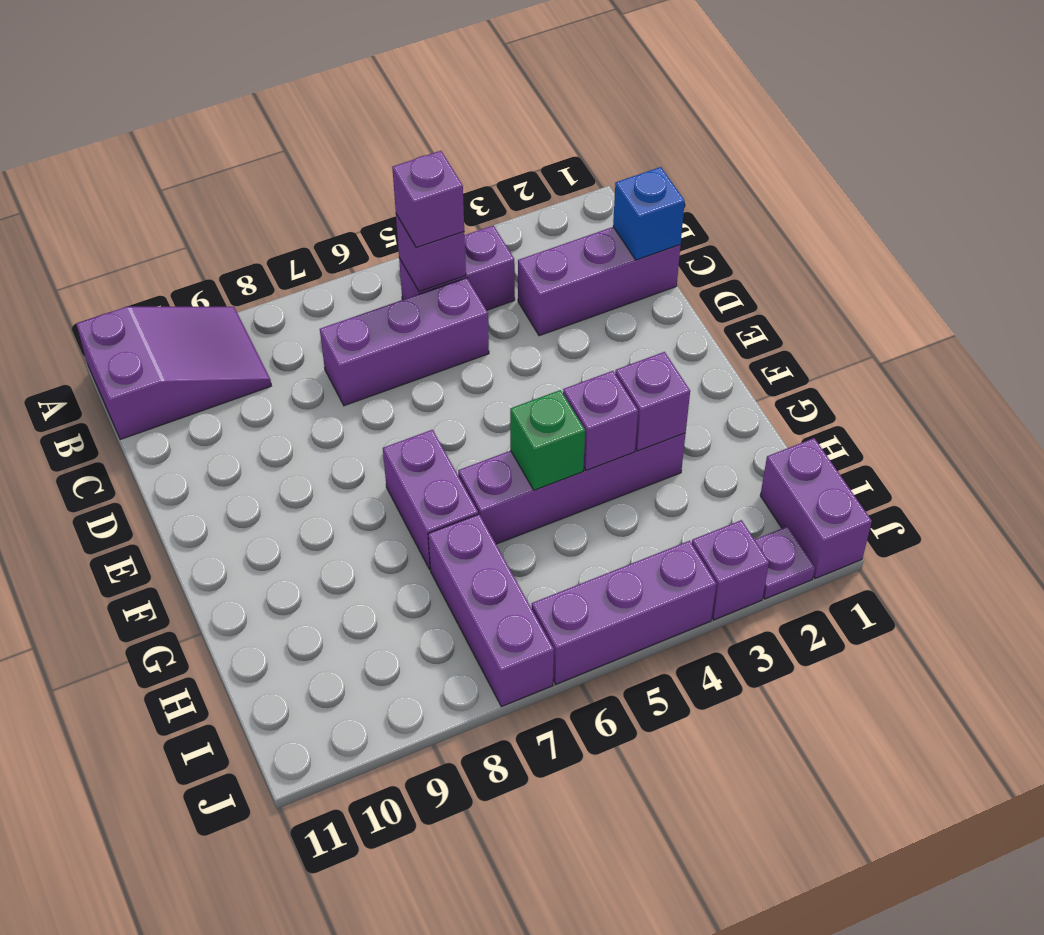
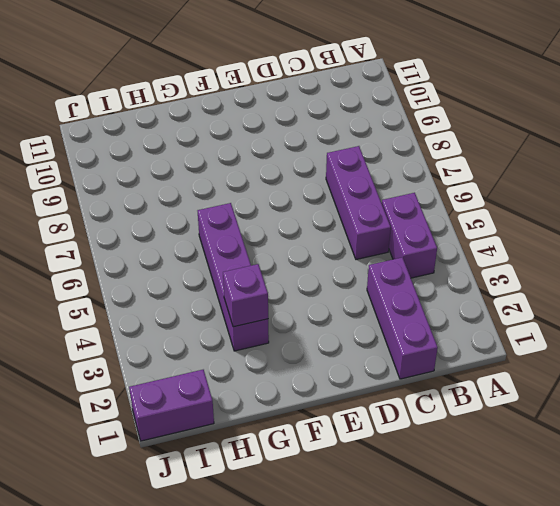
none -> purple 2x3 slope [76,307,271,440]
none -> purple 1x2 brick [383,430,478,570]
none -> purple 1x3 brick [428,514,554,707]

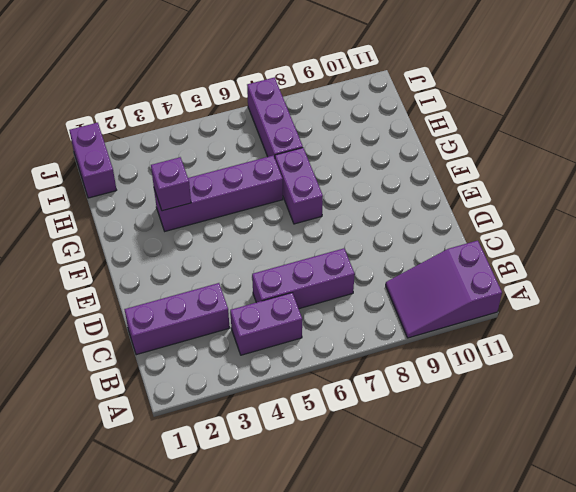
none -> purple 1x1 plate [754,526,815,599]
none -> purple 1x1 brick [692,520,769,620]
none -> purple 1x3 brick [532,541,716,684]

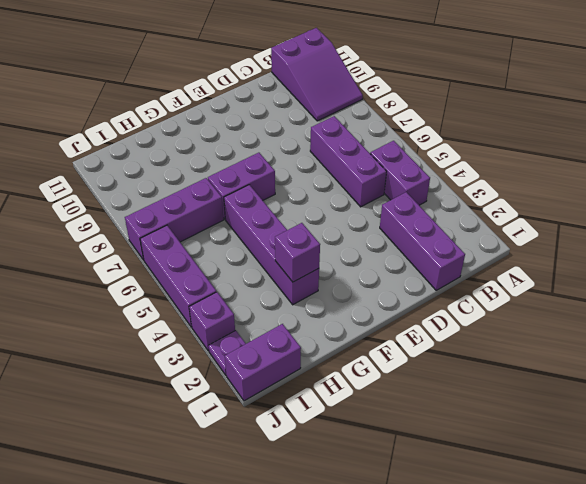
none -> purple 1x1 brick [396,214,466,292]
none -> blue 1x1 brick [613,167,685,260]
none -> purple 1x1 brick [563,371,638,471]

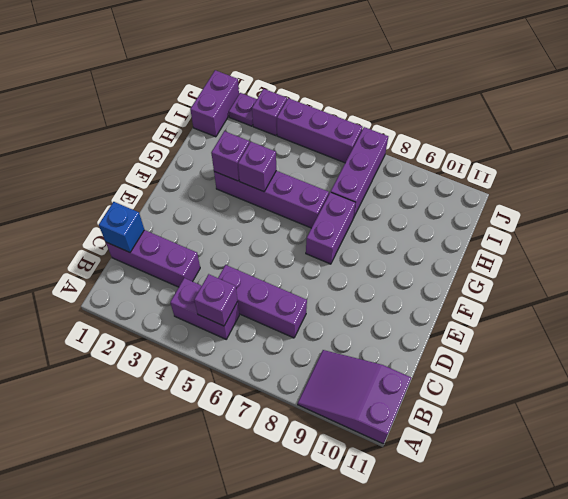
none -> green 1x1 brick [510,390,585,490]
none -> purple 1x1 brick [392,151,464,247]

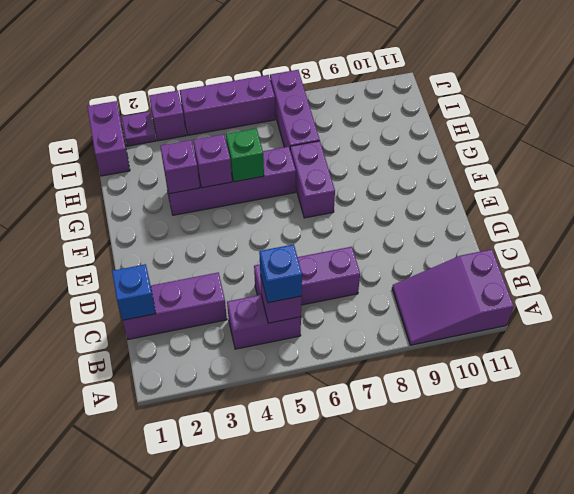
blue 1x1 brick [259,244,302,303] -> purple 1x1 brick [392,151,464,247]

